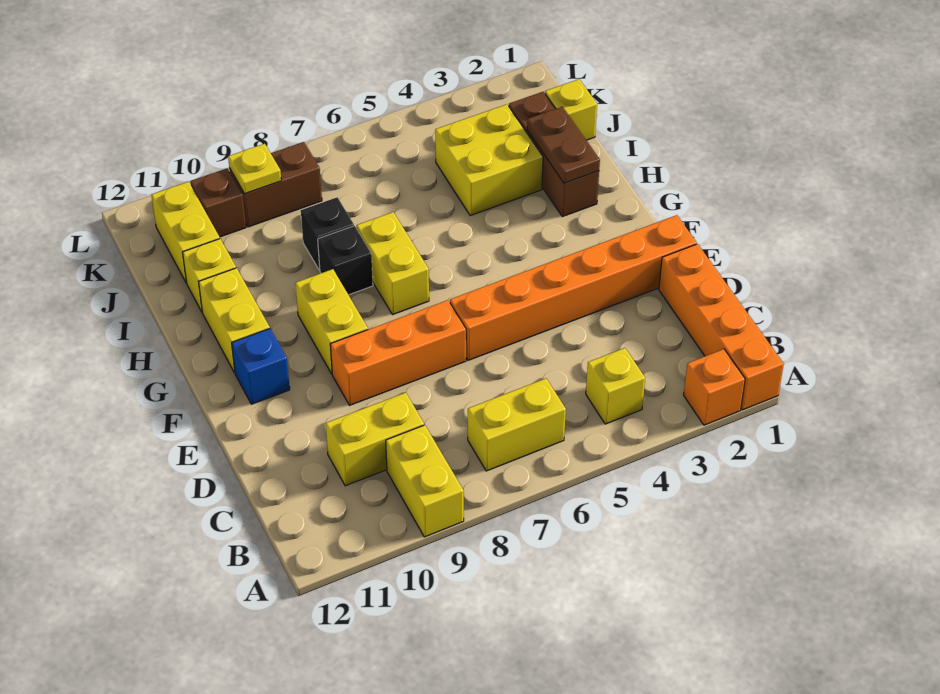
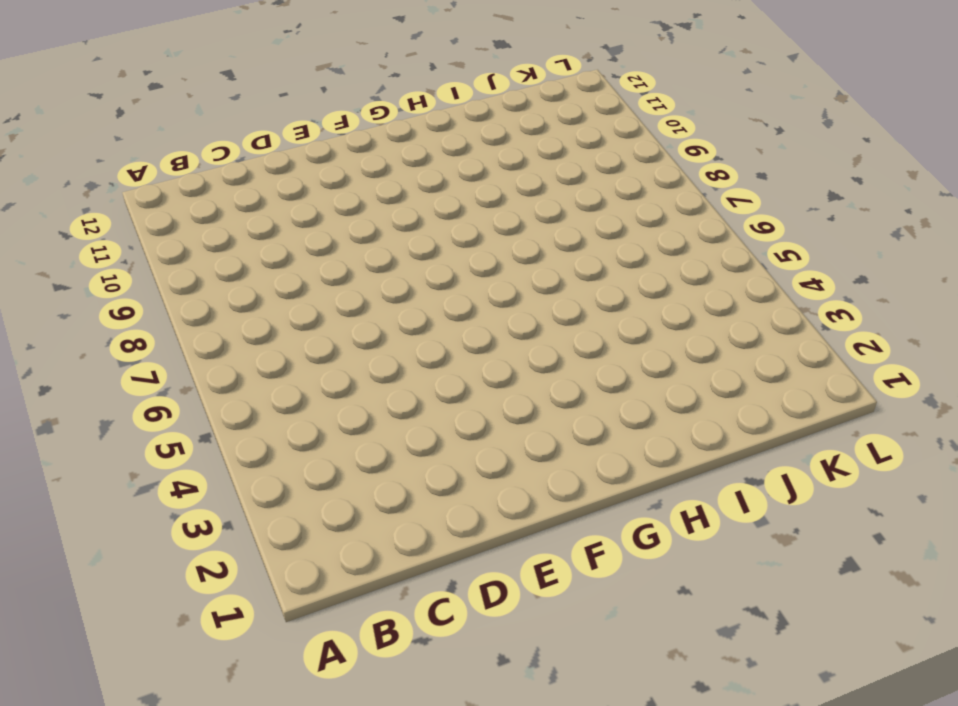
none -> orange 1x4 brick [659,244,784,410]
none -> orange 1x1 brick [684,349,745,425]
none -> yellow 1x2 brick [386,425,464,537]

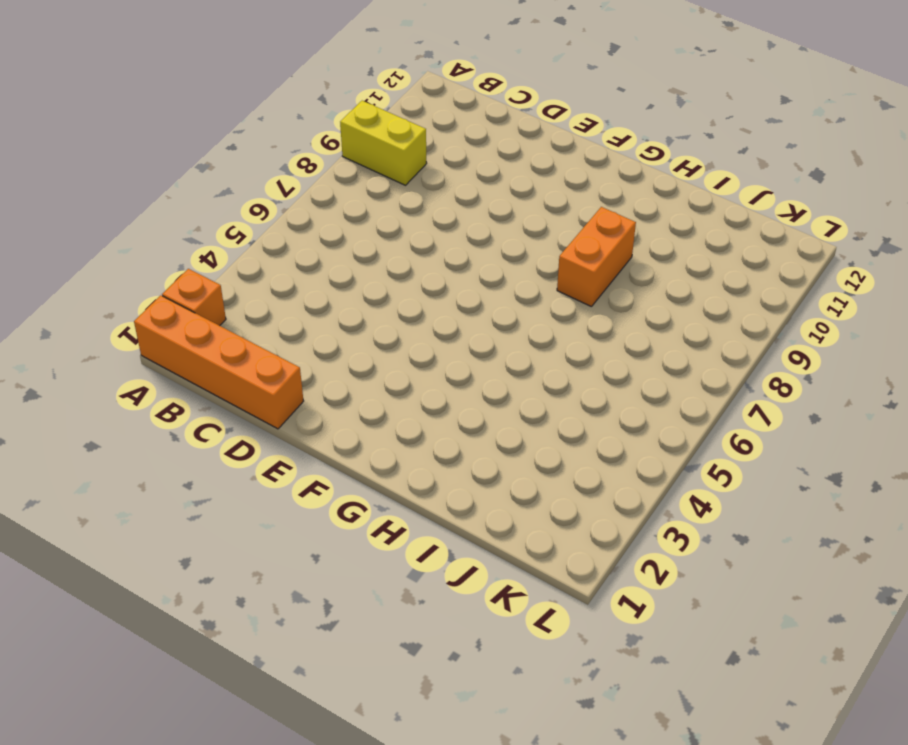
orange 1x2 brick [557,207,636,307] -> black 1x1 brick [318,226,373,295]
none -> yellow 1x1 brick [586,348,645,424]
none -> yellow 1x2 brick [468,378,566,471]
none -> yellow 1x2 brick [326,393,424,486]

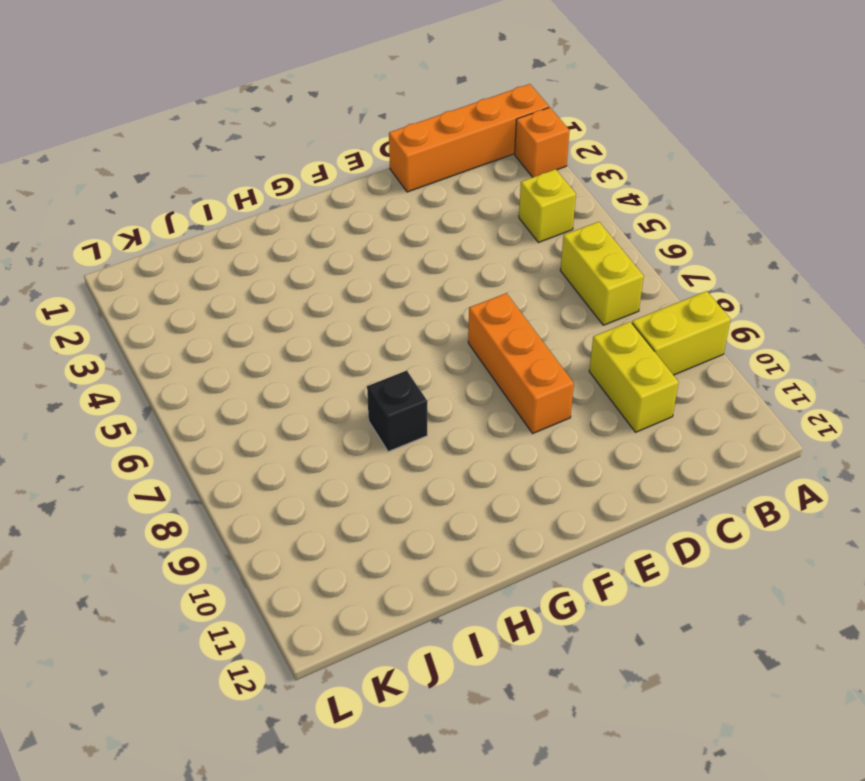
none -> orange 1x6 brick [450,215,697,360]
none -> yellow 1x2 brick [295,269,368,374]
none -> blue 1x1 brick [232,329,290,404]

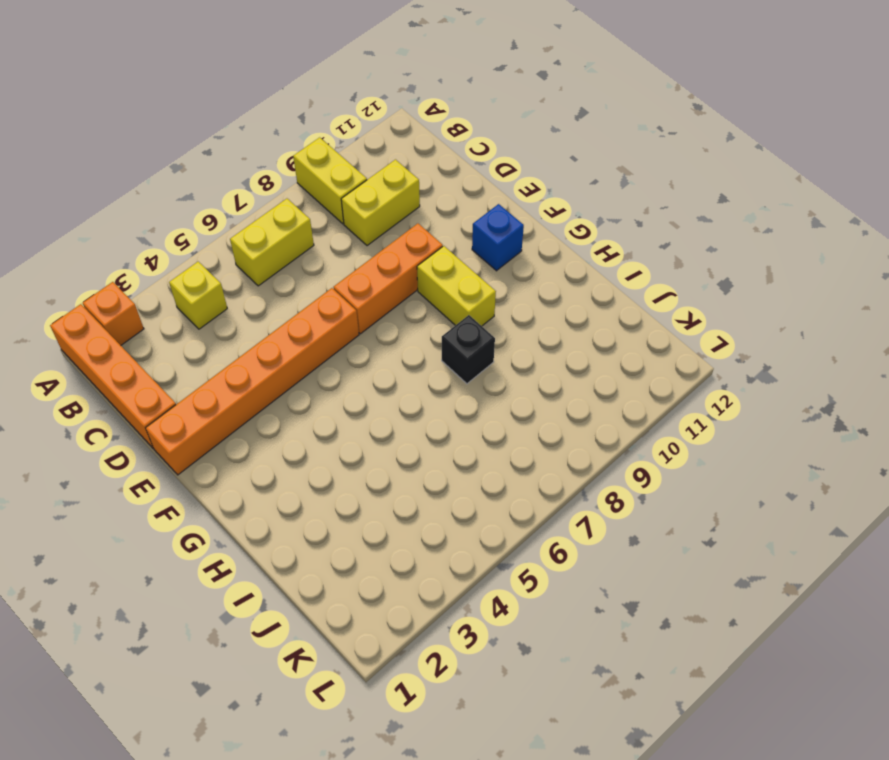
none -> yellow 1x2 brick [357,212,429,315]
none -> yellow 1x2 brick [199,268,270,373]
none -> brown 1x3 brick [509,92,599,217]

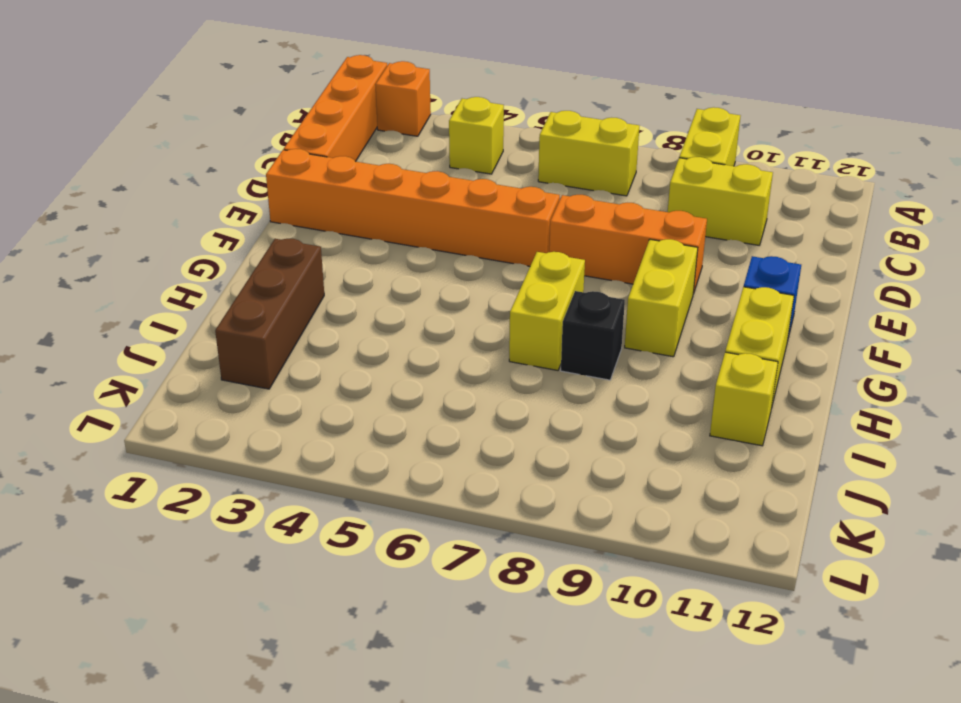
none -> yellow 2x2 brick [435,104,543,215]
none -> black 1x1 brick [301,197,354,270]
none -> yellow 1x1 brick [545,79,597,140]

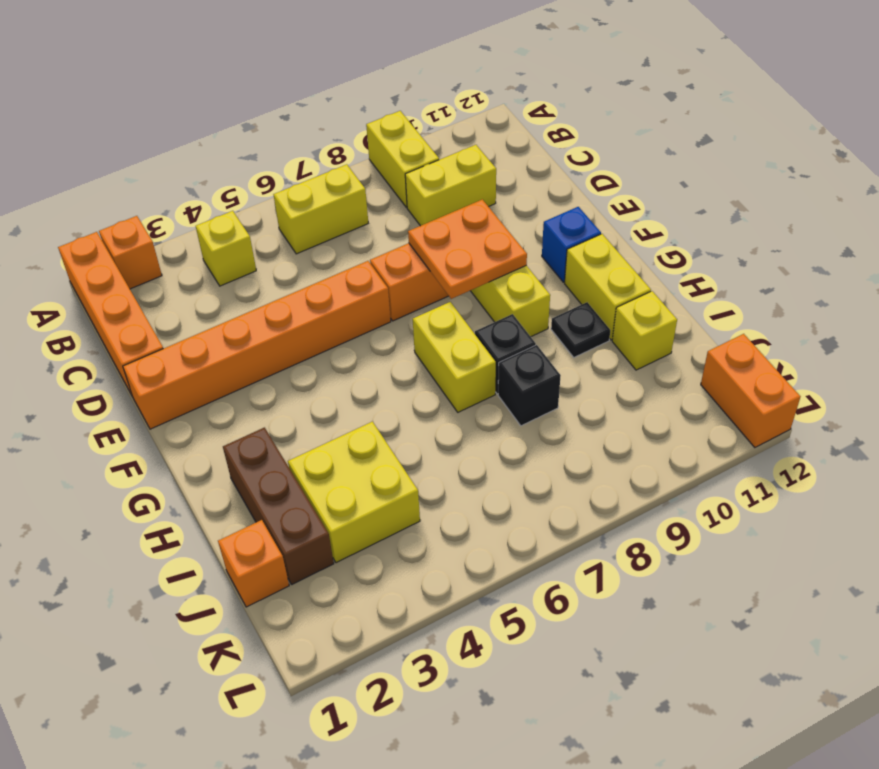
orange 2x2 plate [408,199,527,299] -> none
black 1x1 plate [551,302,610,357] -> none
orange 1x1 brick [218,520,289,607] -> yellow 1x1 brick [545,79,597,140]
orange 1x2 brick [701,334,800,447] -> none
none -> yellow 1x2 brick [151,182,220,283]
none -> brown 1x2 brick [229,142,322,227]
none -> brown 1x1 brick [191,168,246,237]

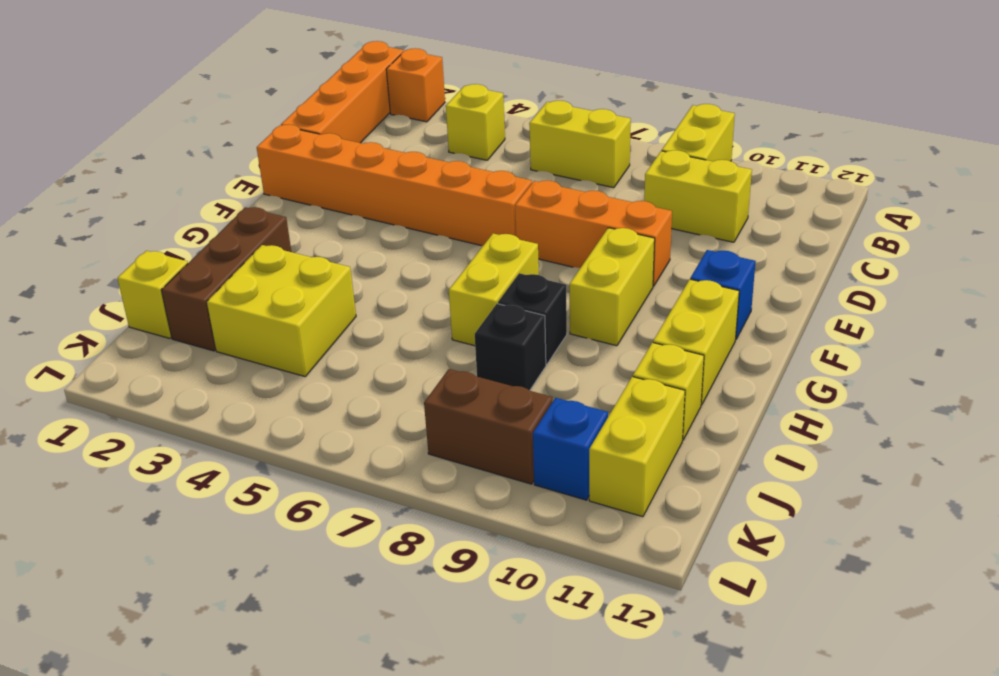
blue 1x1 brick [533,398,608,500] -> brown 1x1 brick [191,168,246,237]
none -> brown 1x2 plate [527,107,600,183]
none -> yellow 1x1 plate [228,144,281,194]

